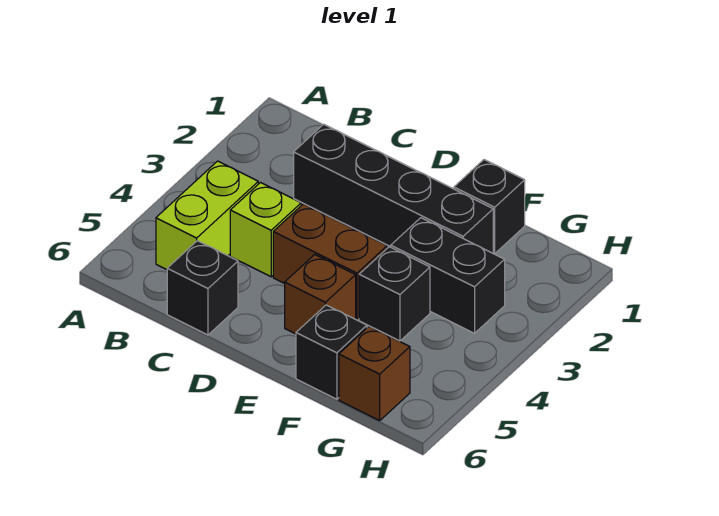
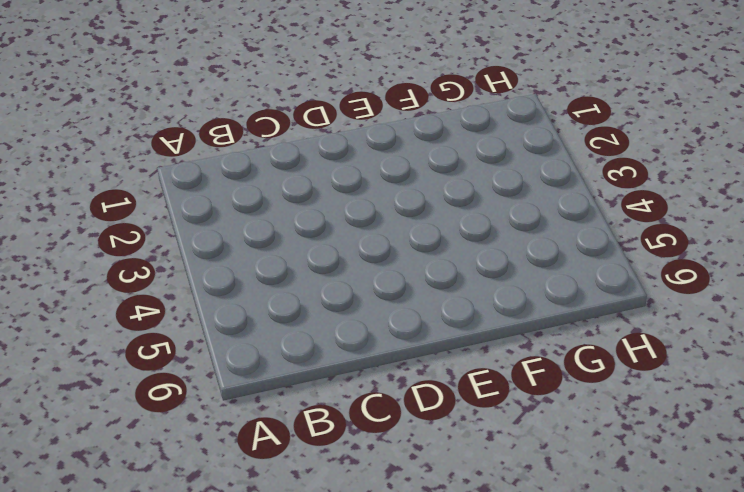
none -> lime 1x2 brick [156,161,258,270]
none -> black 1x4 brick [294,124,493,253]

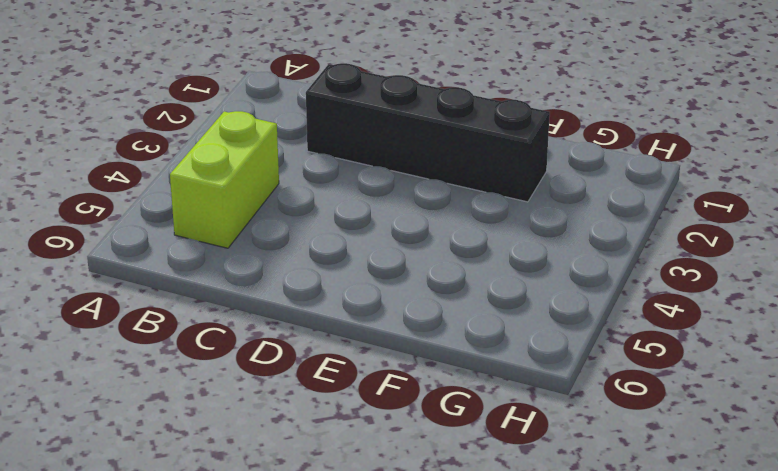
none -> lime 1x1 brick [230,183,301,277]
none -> black 1x1 brick [167,241,238,335]

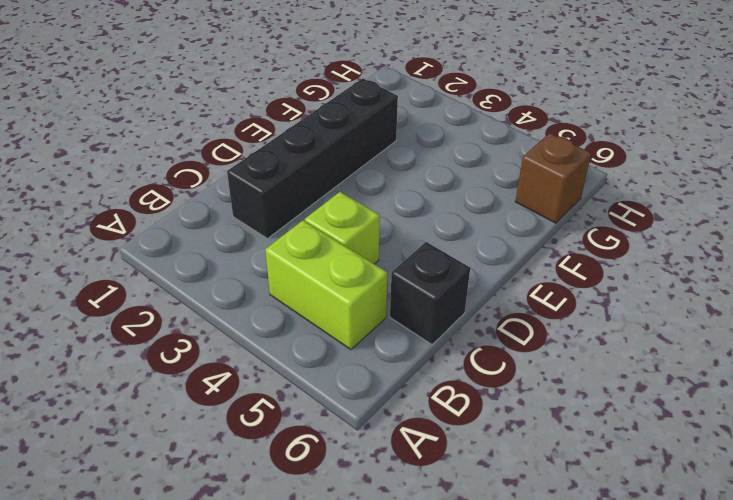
none -> brown 1x2 brick [273,204,387,320]
none -> brown 1x1 brick [285,254,356,334]

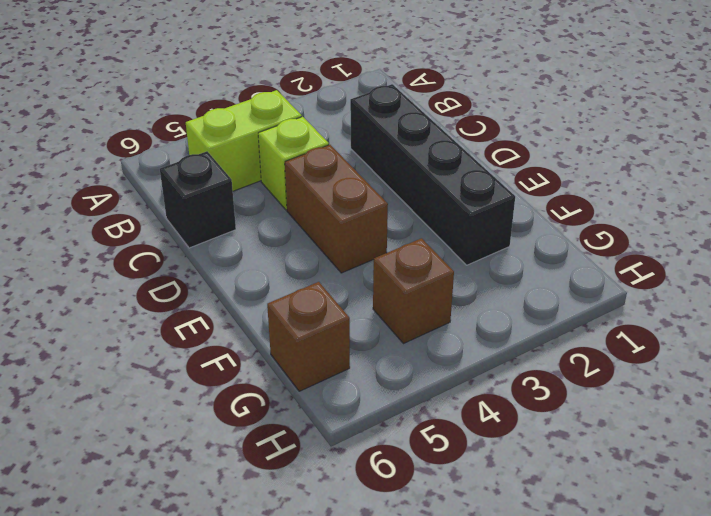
brown 1x1 brick [373,238,454,344] -> brown 1x1 brick moved to [285,254,356,334]
none -> black 1x1 brick [454,160,525,254]
none -> black 1x2 brick [391,218,505,333]

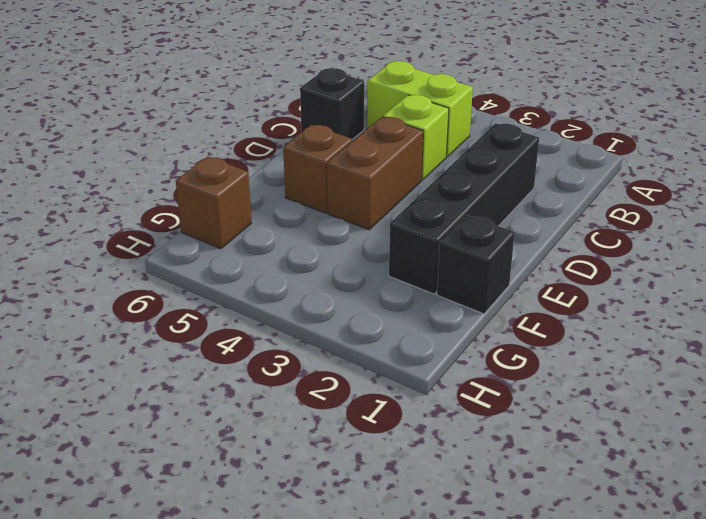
none -> black 1x2 brick [391,218,505,333]
none -> black 1x1 brick [359,247,430,341]

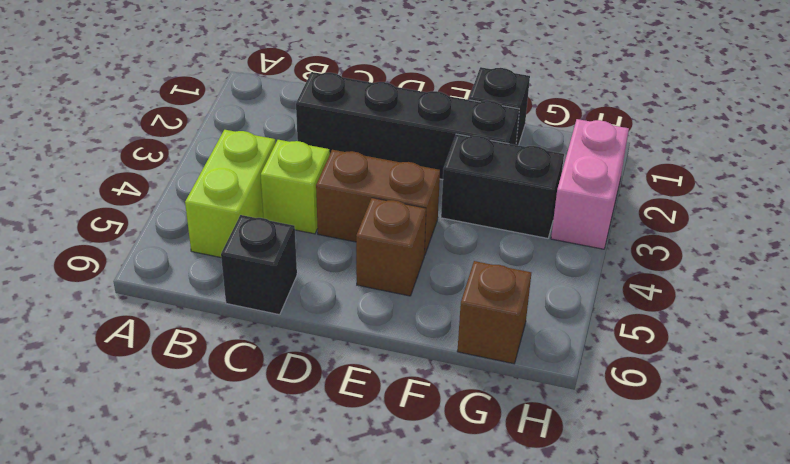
pink 1x2 brick [551,119,629,249] -> none
none -> black 1x1 brick [359,247,430,341]
none -> black 1x1 brick [296,305,367,399]

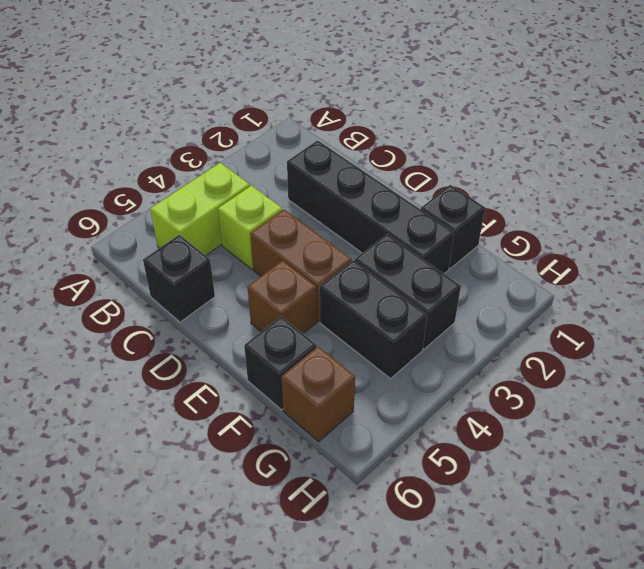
black 1x2 brick [320,260,427,379] -> black 1x1 brick [359,247,430,341]

